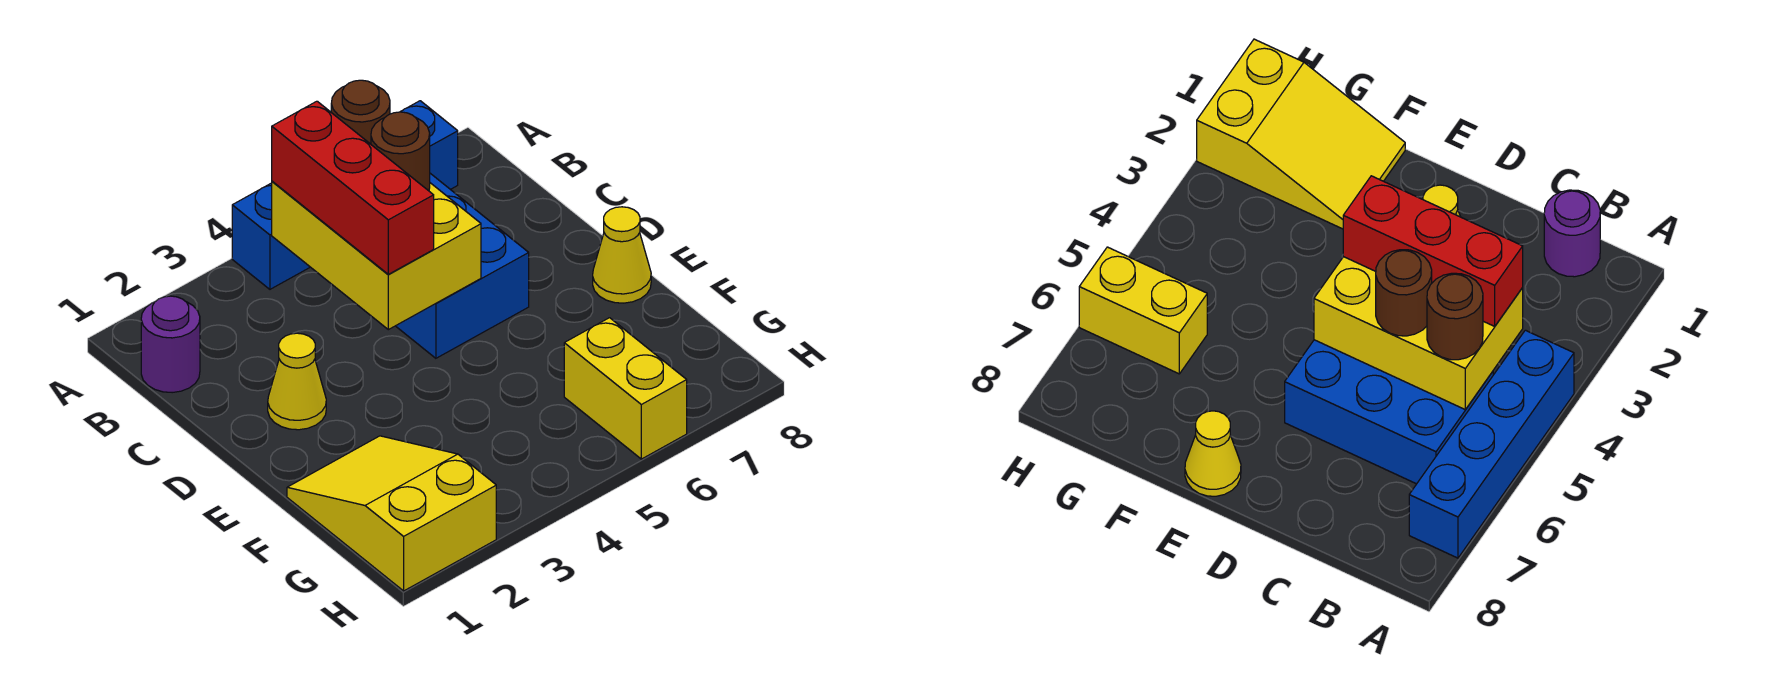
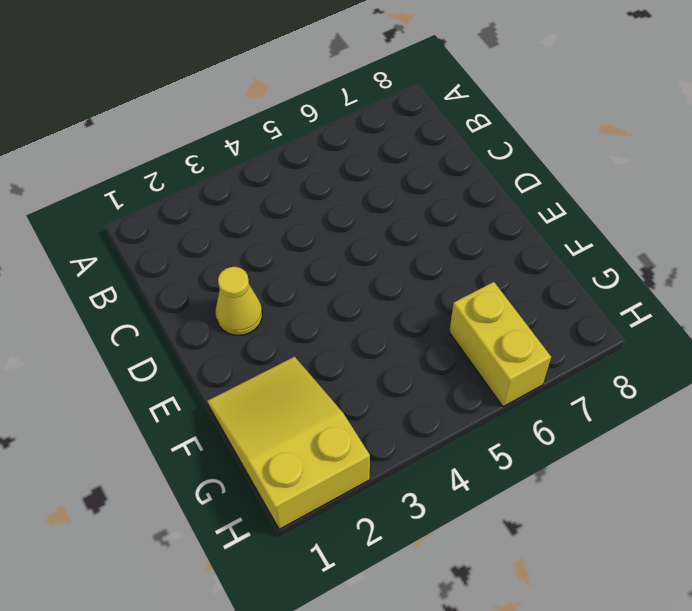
none -> blue 1x4 brick [232,101,458,289]
none -> purple 1x1 round brick [141,296,200,393]

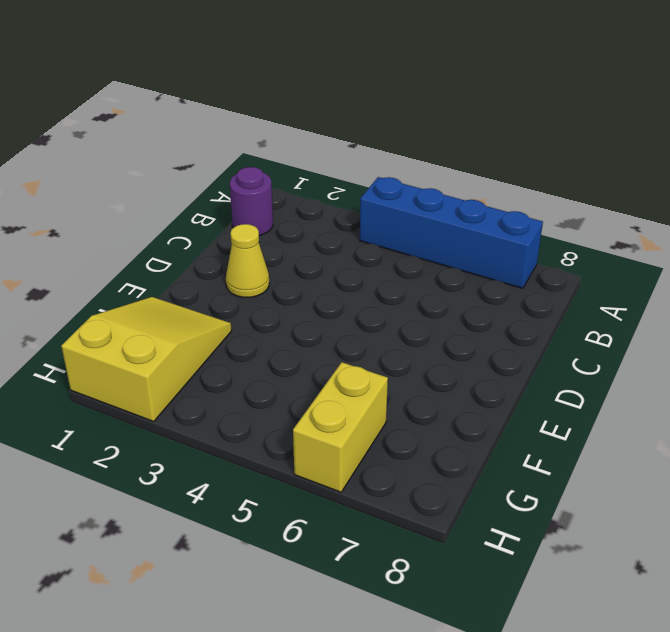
none -> blue 2x3 brick [396,173,529,358]
none -> yellow 1x1 cone [593,207,651,303]

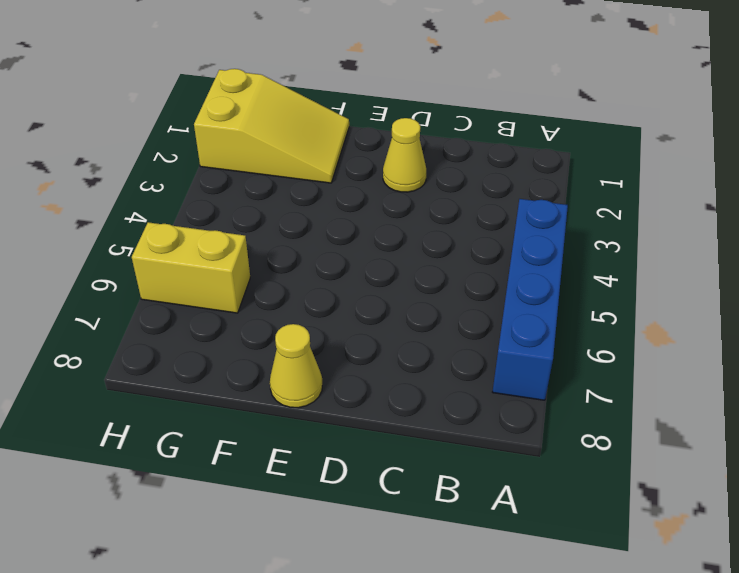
none -> purple 1x1 round brick [141,296,200,393]
none -> blue 2x3 brick [396,173,529,358]

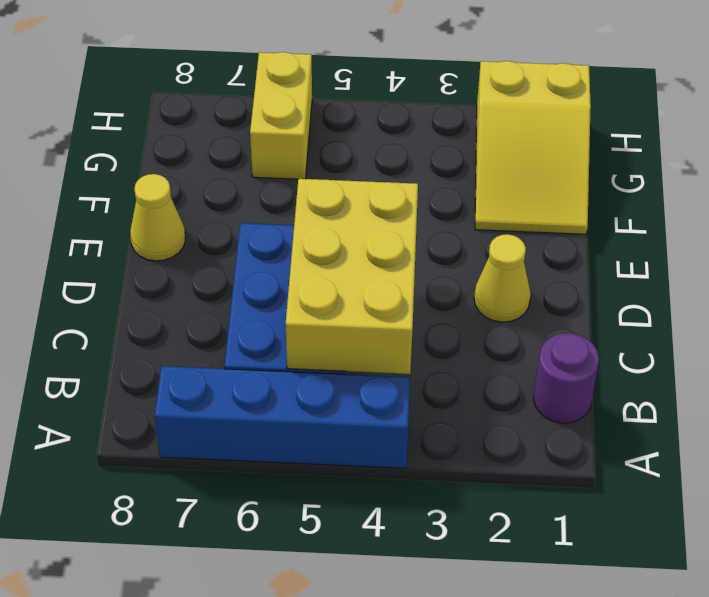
none -> red 1x3 brick [272,101,434,274]
none -> brown 1x1 round brick [331,80,390,144]

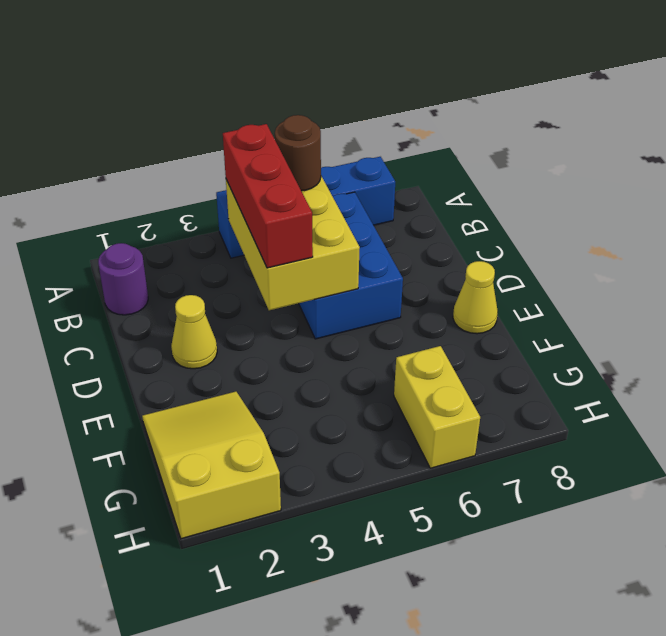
none -> brown 1x1 round brick [371,112,430,191]

